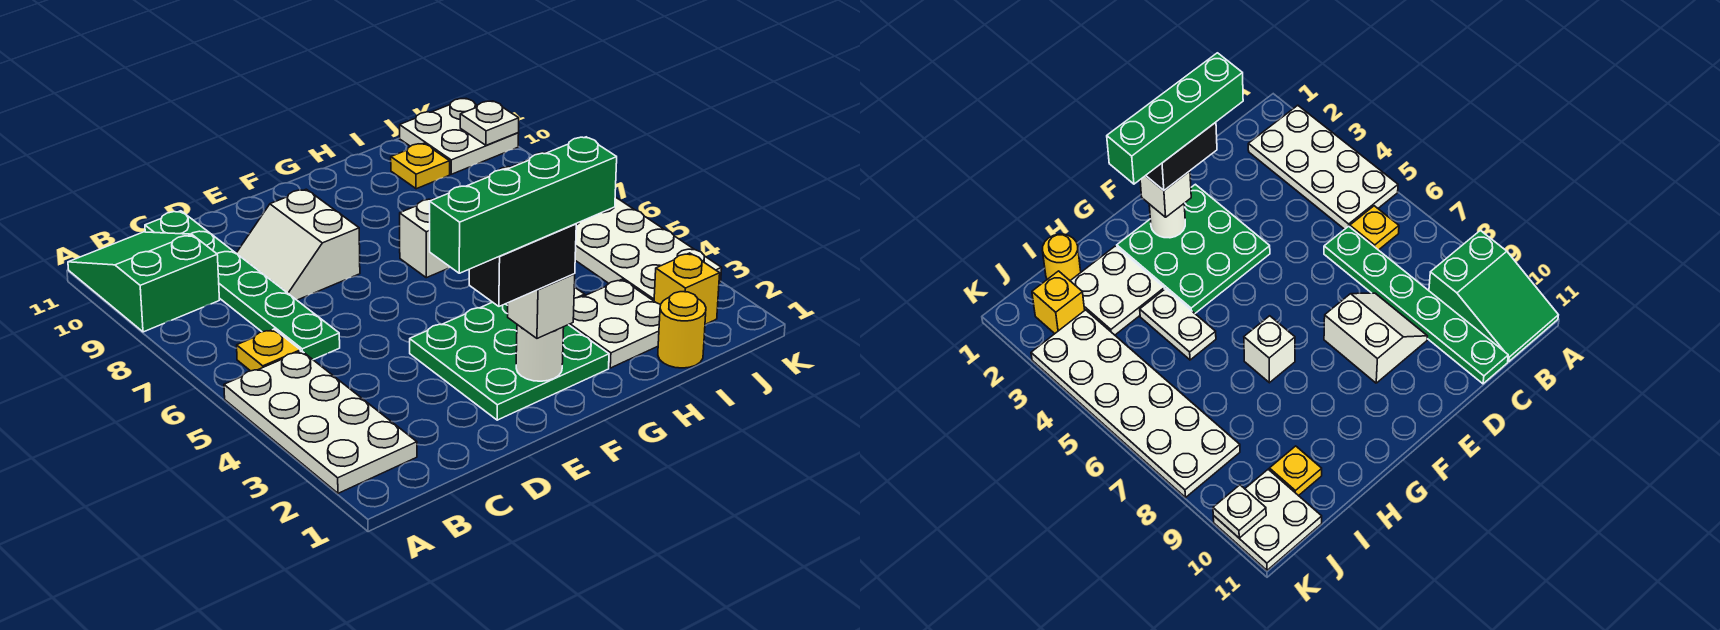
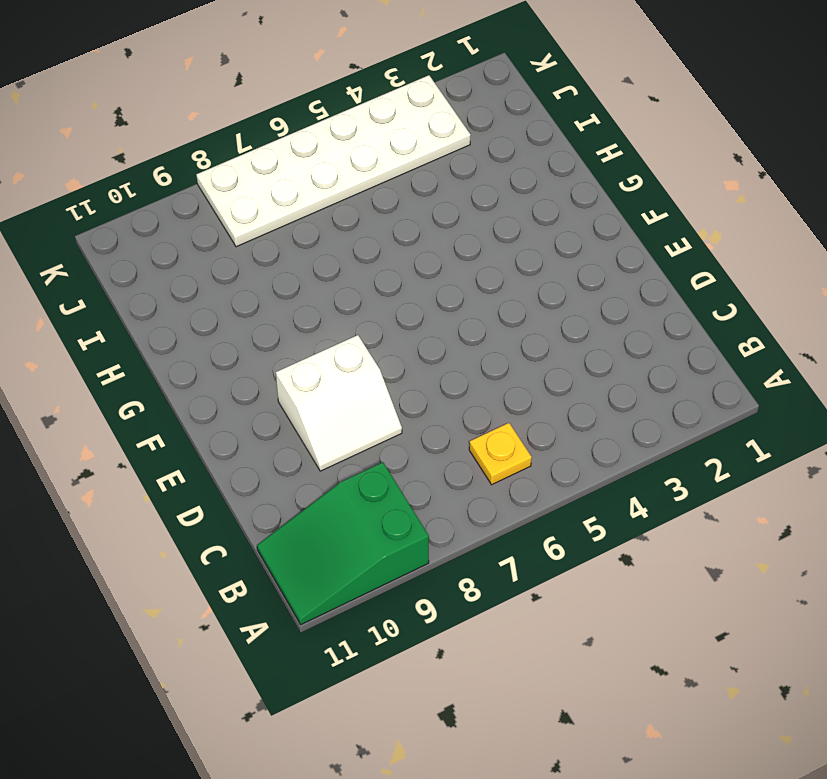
none -> white 2x4 plate [224,351,417,493]
none -> green 1x6 plate [145,211,340,360]
none -> green 3x3 plate [410,302,609,420]

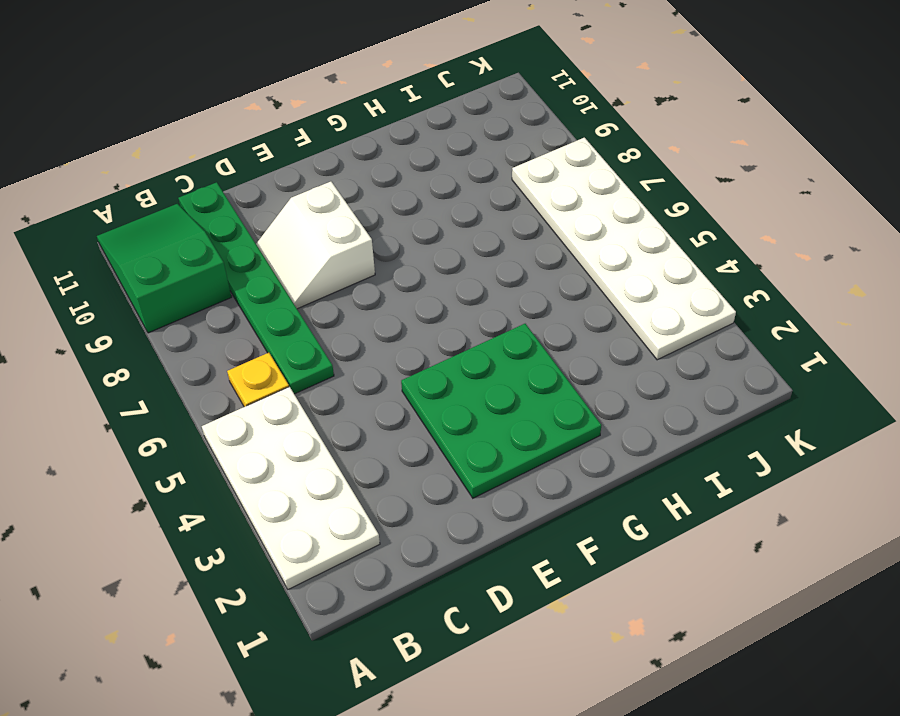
none -> white 1x1 brick [400,199,450,278]
none -> white 2x2 plate [569,280,661,368]
none -> white 1x2 plate [1140,289,1216,360]

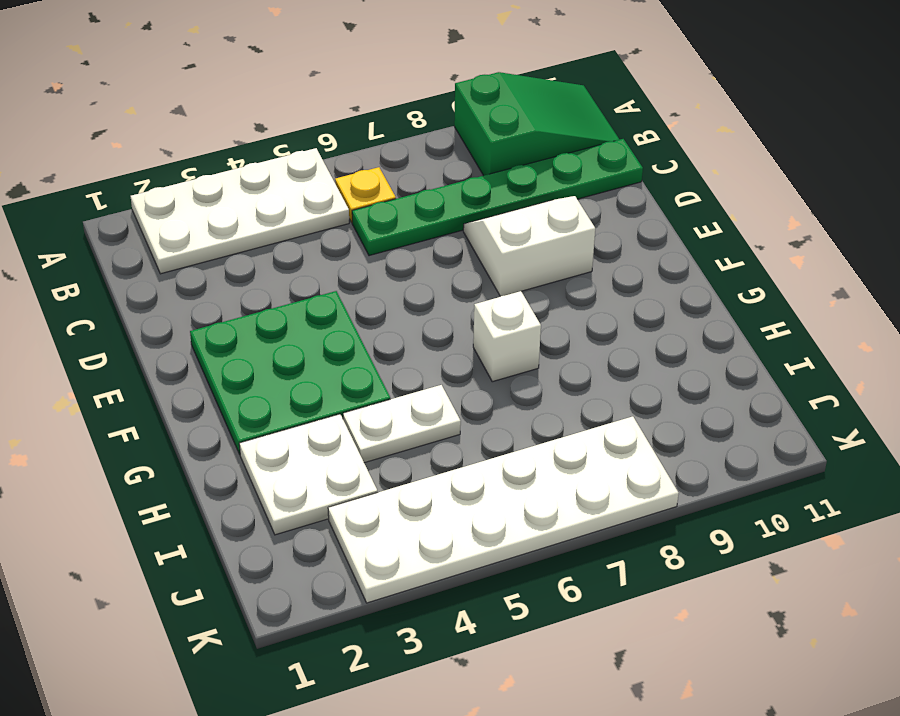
none -> yellow 1x1 round brick [658,292,706,368]
none -> yellow 1x1 plate [391,144,450,189]
none -> yellow 1x1 brick [654,253,720,324]

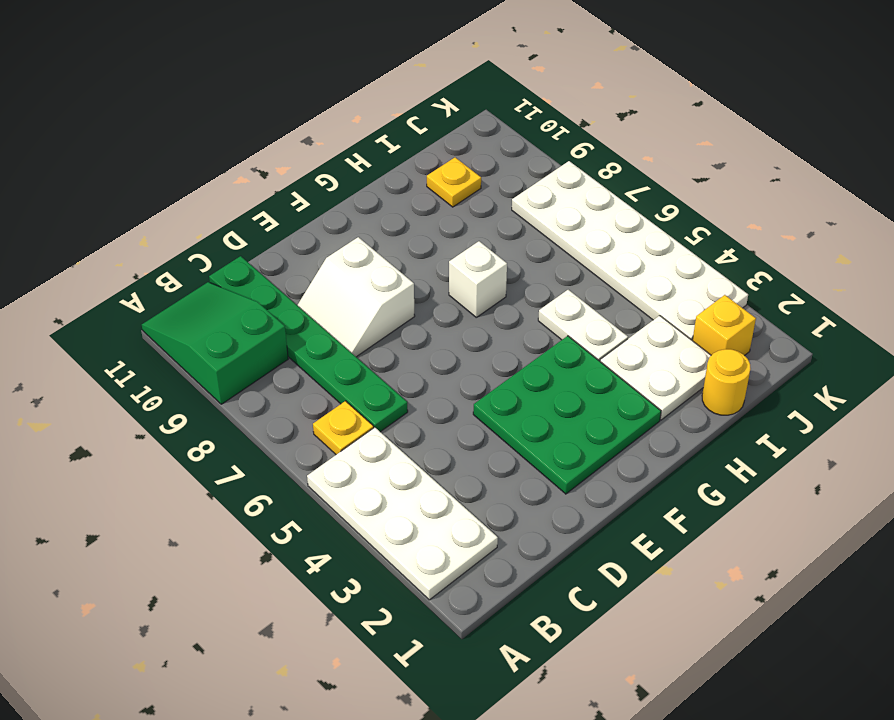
none -> white 2x2 plate [400,98,519,174]
none -> white 1x1 round brick [516,325,564,381]
none -> white 1x1 plate [460,101,519,145]

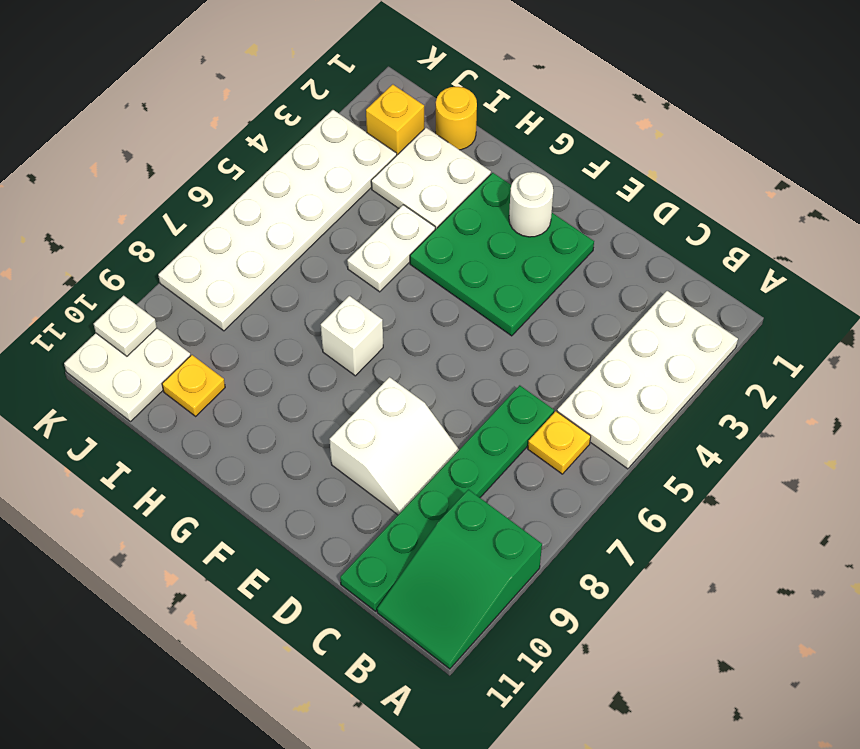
none -> white 1x1 brick [508,274,575,338]
none -> black 1x2 brick [469,224,576,306]
none -> green 1x4 brick [430,137,617,273]

